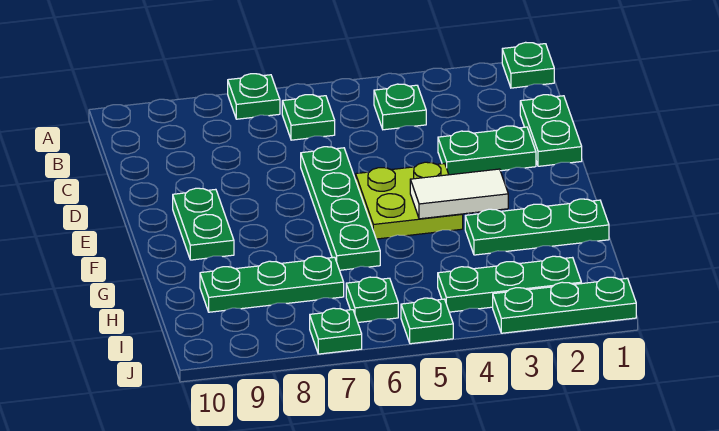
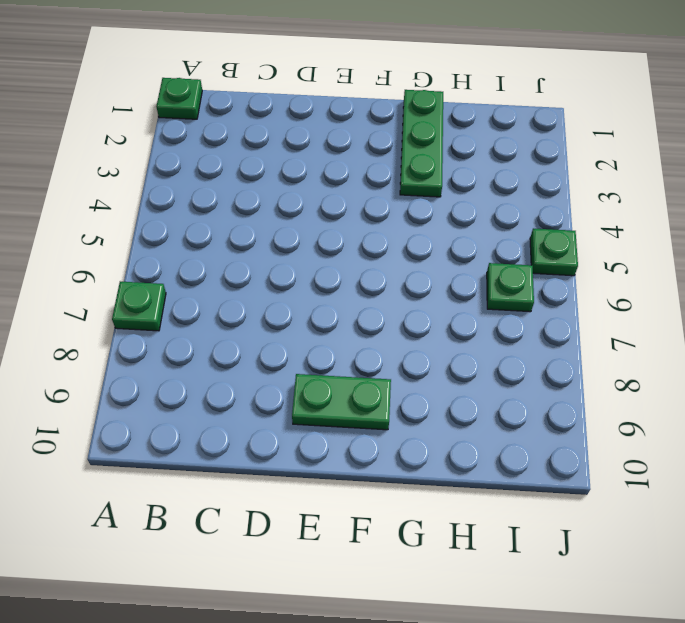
none -> green 1x1 plate [374,84,426,130]
none -> green 1x1 plate [282,95,335,140]
none -> green 1x2 plate [520,95,582,166]

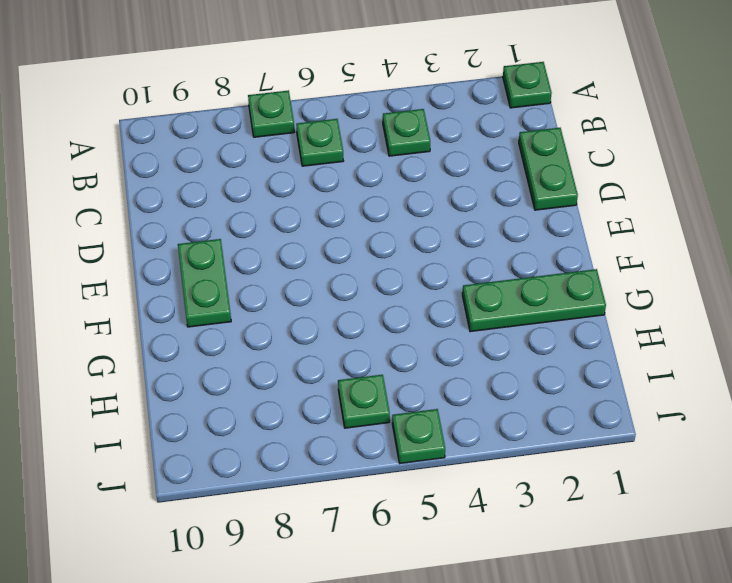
none -> green 1x2 plate [438,126,536,175]
none -> green 1x4 plate [301,147,380,270]
none -> lime 2x2 plate [356,162,463,239]

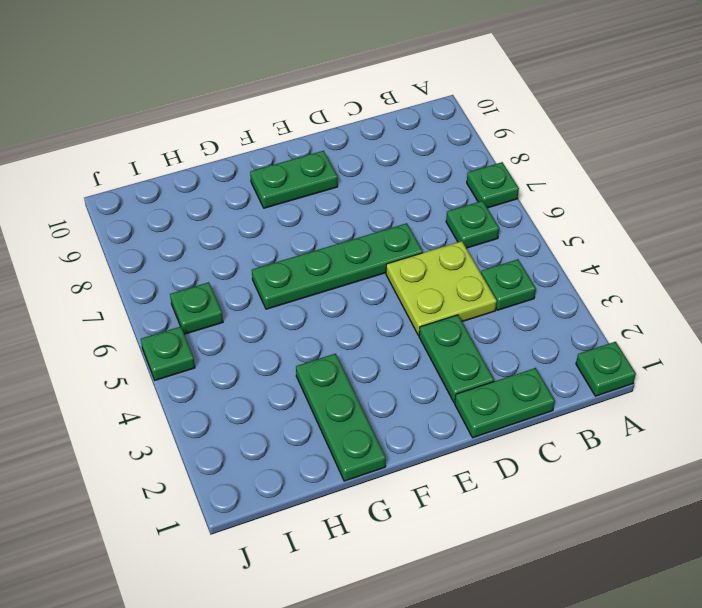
lime 2x2 plate [386,241,497,335] -> lime 2x2 plate moved to [356,162,463,239]
none -> green 1x3 plate [200,256,344,312]
none -> green 1x3 plate [438,256,581,312]
none -> green 1x3 plate [493,277,636,333]

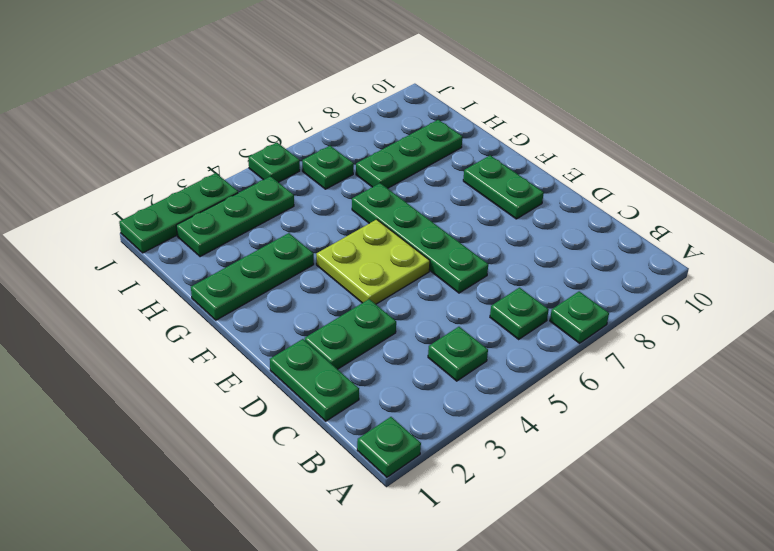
none -> green 1x1 plate [310,308,362,354]
none -> white 1x2 tile [410,169,508,219]

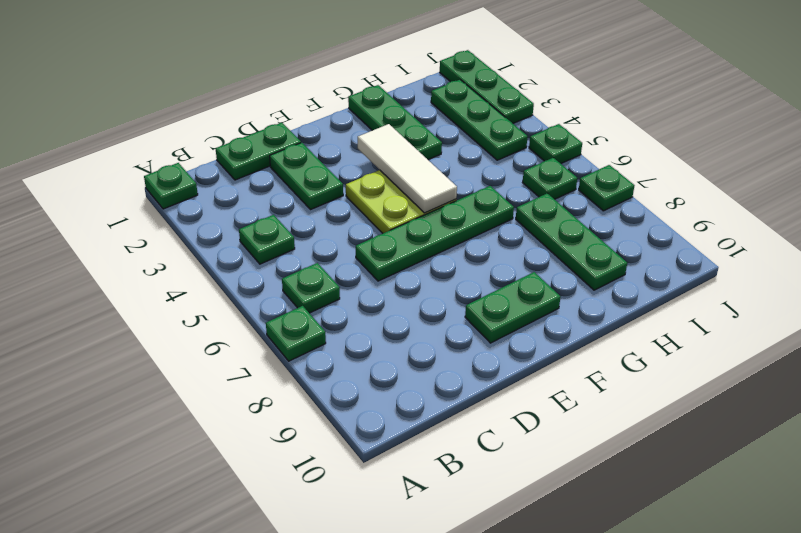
white 1x3 tile [358,124,457,213] -> white 1x2 tile [410,169,508,219]

